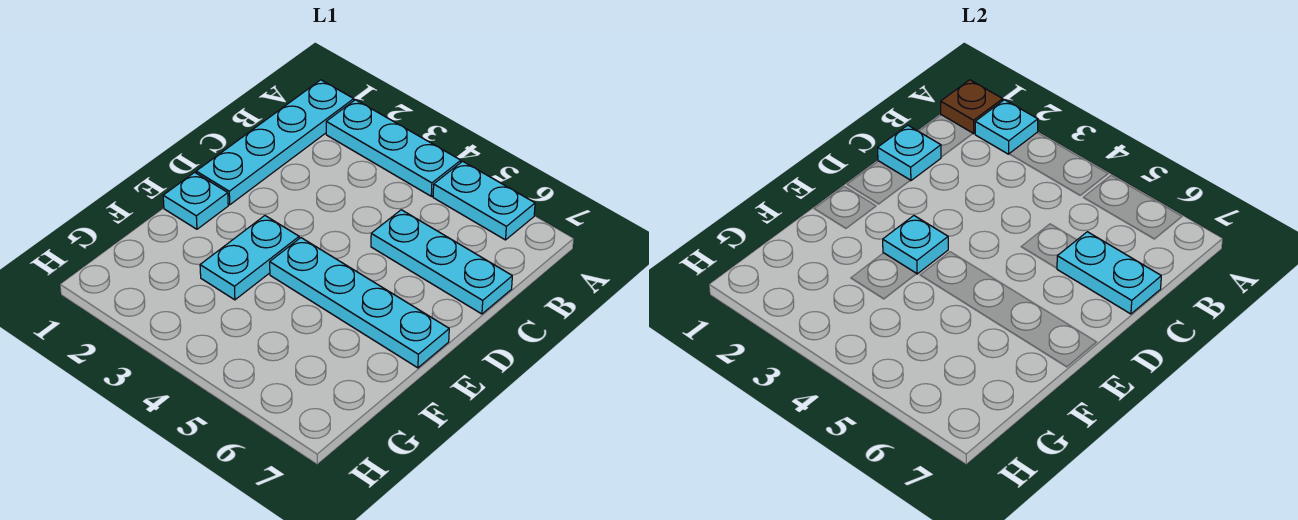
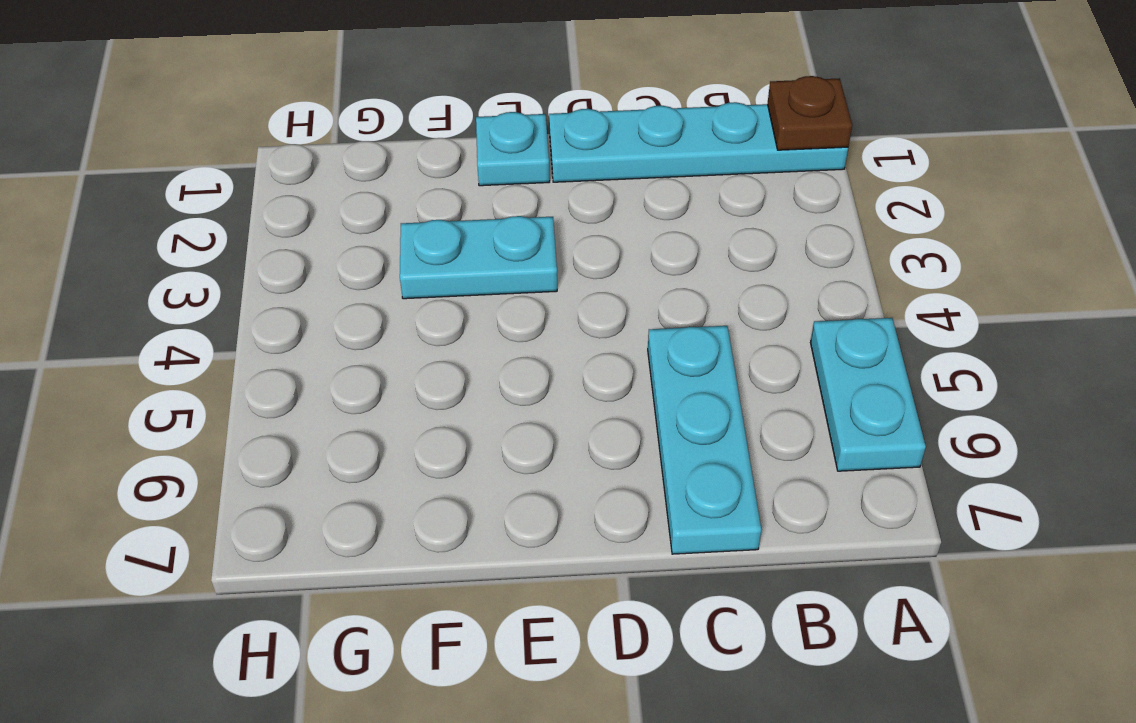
none -> cyan 1x3 plate [326,100,461,196]
none -> cyan 1x4 plate [270,238,449,368]
none -> cyan 1x1 plate [975,100,1038,154]

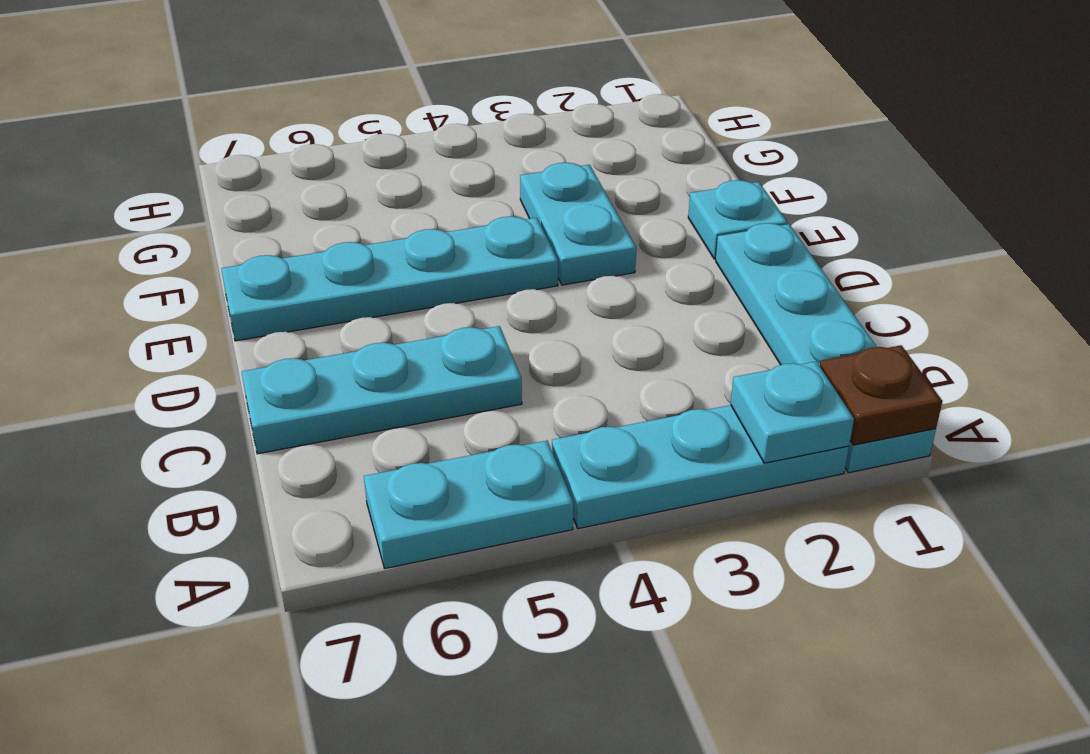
none -> cyan 1x1 plate [878,125,941,181]
none -> cyan 1x2 plate [1057,232,1161,314]
none -> cyan 1x1 plate [883,216,948,274]

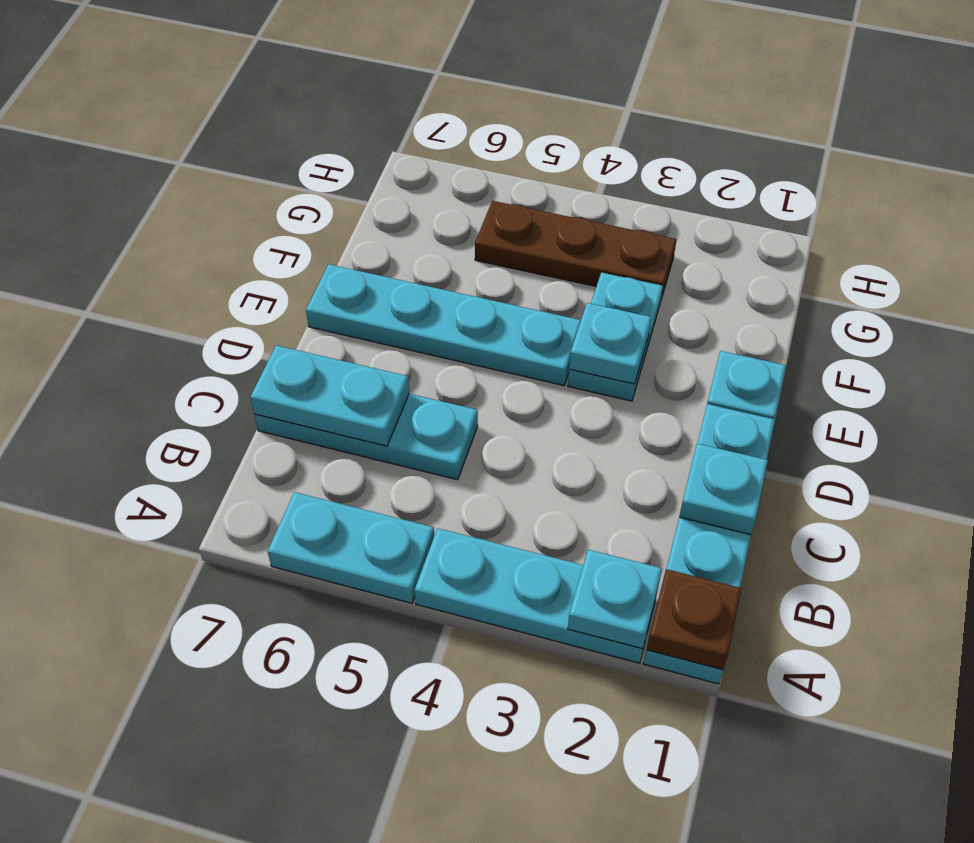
brown 1x3 plate [475,201,677,299] -> none

